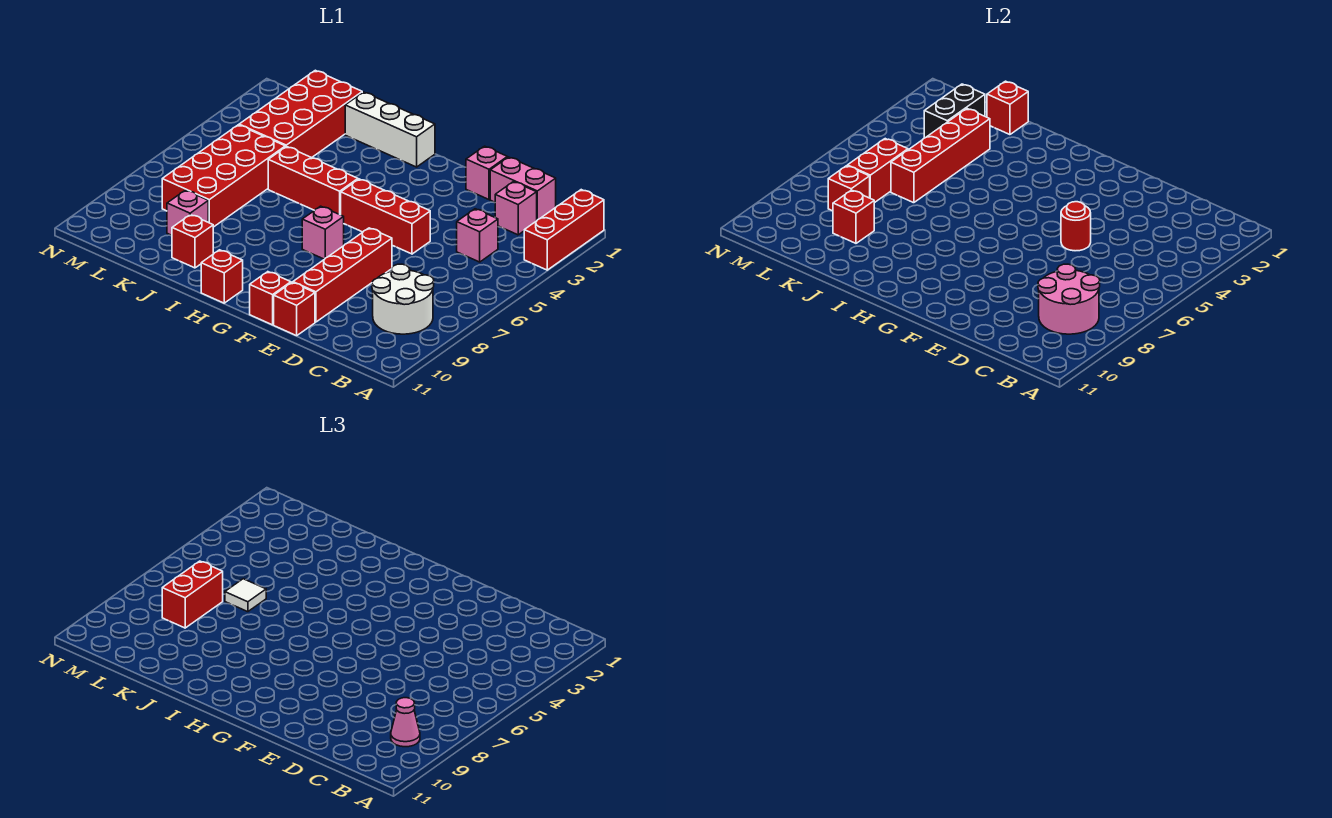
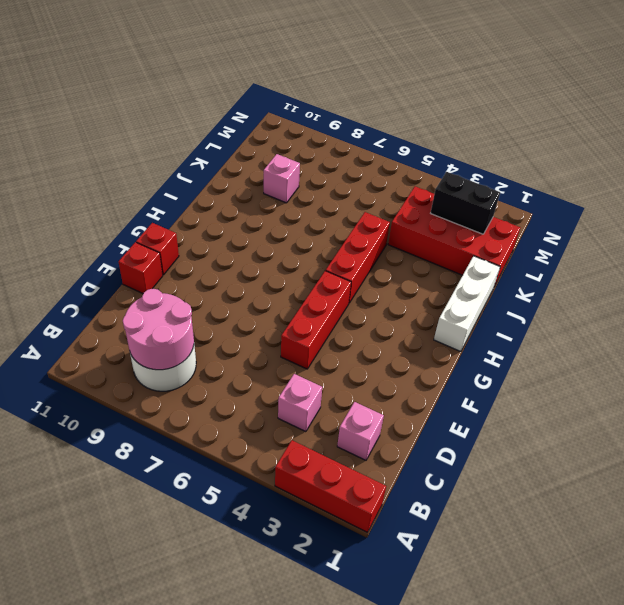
none -> pink 1x2 brick [490,157,556,220]
none -> pink 1x1 brick [466,146,507,199]
none -> red 1x4 brick [293,228,392,322]

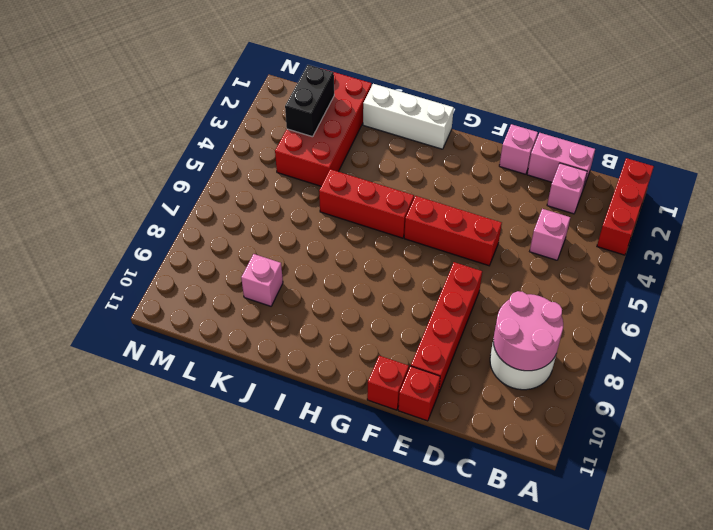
none -> pink 1x1 brick [302,206,344,259]
none -> red 1x1 brick [201,250,243,303]
none -> red 1x1 brick [172,215,213,268]

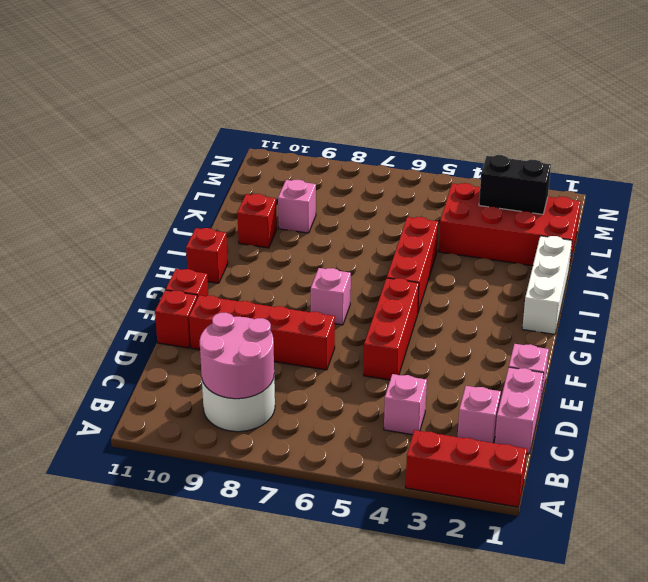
none -> red 2x4 brick [162,125,285,227]
none -> red 1x1 round brick [1061,202,1091,251]
none -> red 1x1 brick [987,81,1028,135]

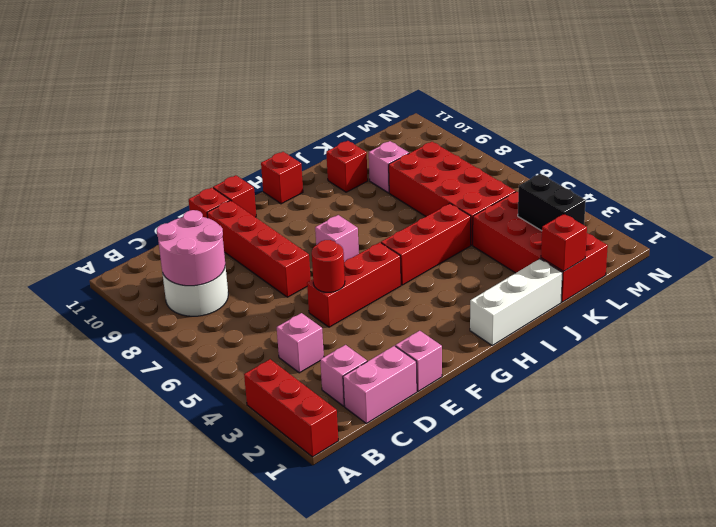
none -> red 1x4 brick [891,109,990,203]
none -> red 1x1 brick [833,190,874,243]
none -> red 1x2 brick [847,139,908,203]

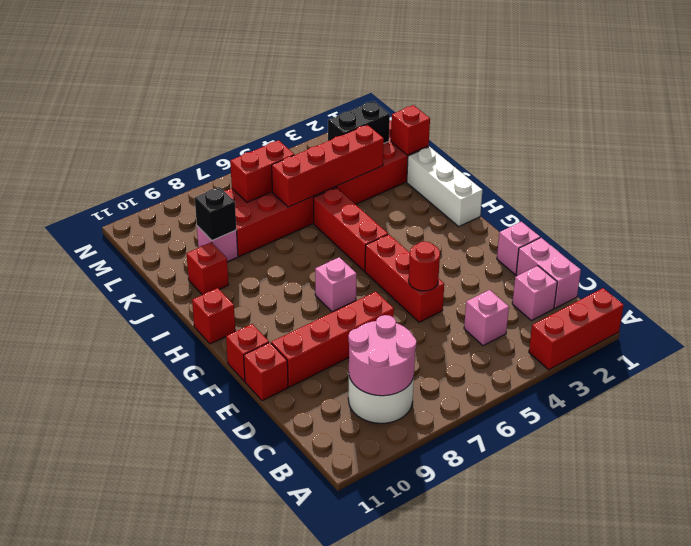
black 1x1 brick [195,187,236,241] -> red 1x1 brick [833,190,874,243]
none -> red 1x1 brick [828,166,870,211]
none -> pink 1x1 cone [391,698,420,747]
none -> white 1x1 tile [225,579,266,612]

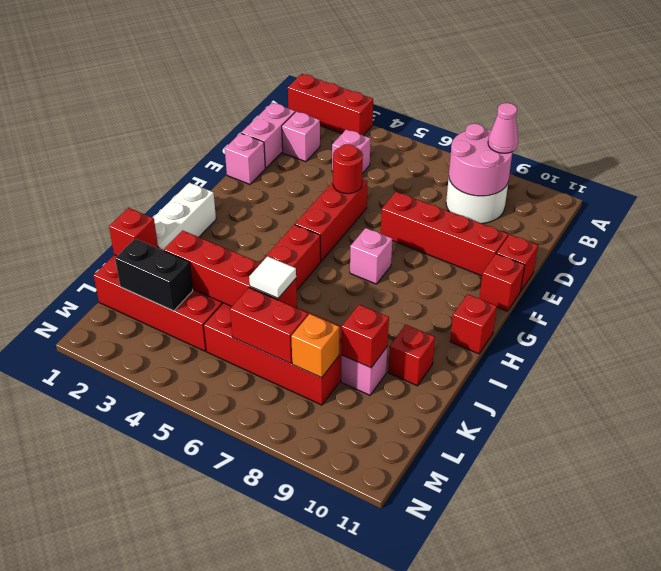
orange 1x1 brick [291,314,339,378] -> red 1x1 brick [828,166,870,211]
none -> red 1x2 brick [162,561,223,628]

